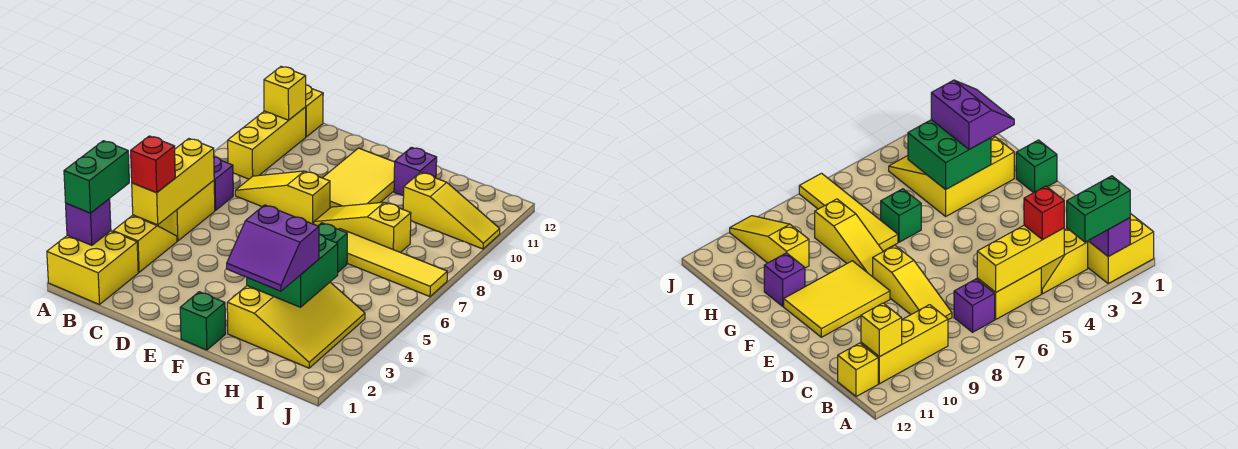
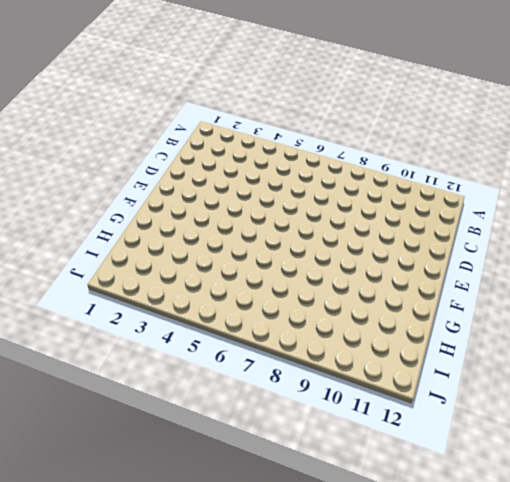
none -> yellow 2x2 brick [47,231,138,305]
none -> yellow 1x2 slope [113,216,177,272]
none -> yellow 1x2 brick [153,180,215,241]

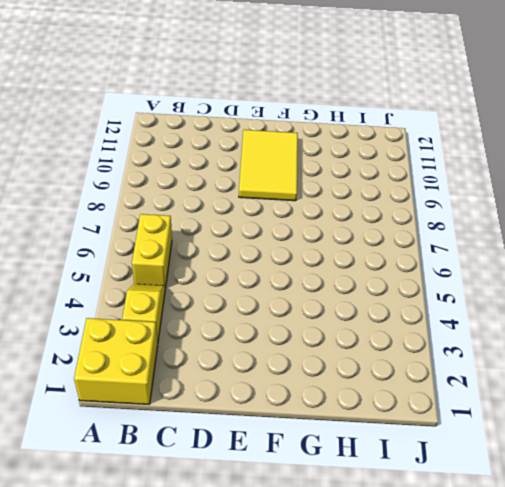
none -> purple 1x1 brick [214,157,233,210]
none -> yellow 1x3 brick [228,107,306,179]
none -> yellow 1x1 brick [306,85,323,137]

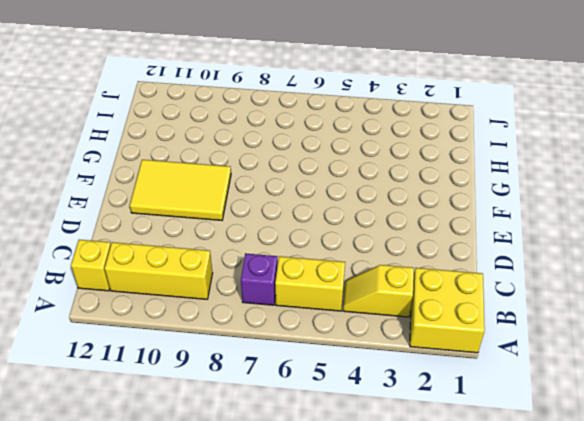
none -> yellow 1x3 slope [235,171,330,224]
none -> green 1x1 brick [180,292,226,350]
none -> yellow 1x3 slope [314,202,411,253]

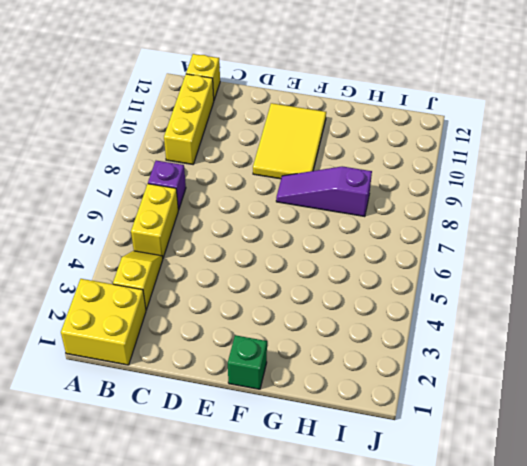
purple 1x3 slope [276,166,372,217] -> yellow 1x3 slope [314,202,411,253]
none -> yellow 1x3 slope [235,171,330,224]
none -> yellow 3x3 slope [227,282,365,368]
none -> green 1x1 brick [318,223,347,272]

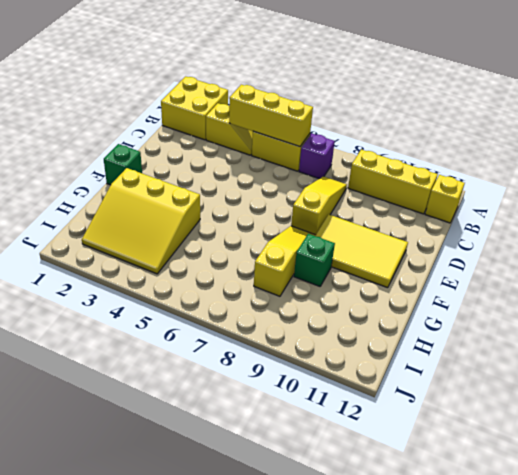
green 1x1 brick [294,234,335,286] -> green 1x1 brick moved to [318,223,347,272]
none -> yellow 1x4 tile [339,229,447,297]
none -> purple 1x1 brick [394,147,437,196]
none -> yellow 1x3 slope [403,172,500,249]

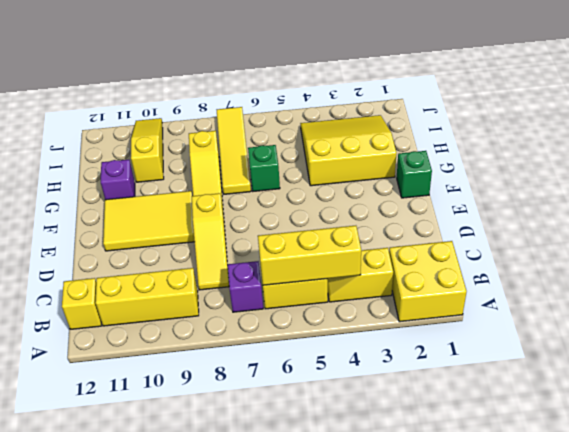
none -> purple 1x1 brick [66,199,111,245]
none -> yellow 1x1 brick [264,67,306,120]
none -> green 2x2 brick [247,235,338,307]

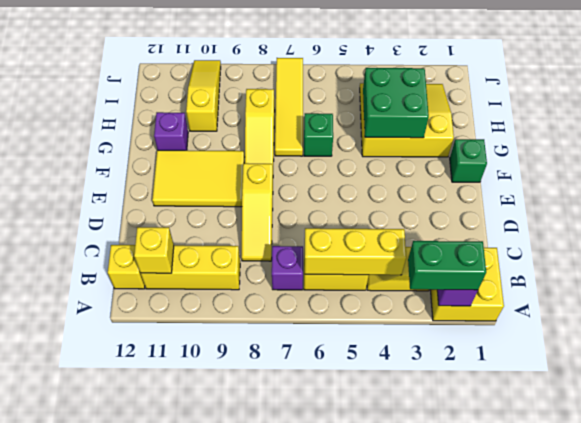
none -> red 1x1 brick [131,136,175,193]
none -> purple 2x2 slope [227,205,319,291]

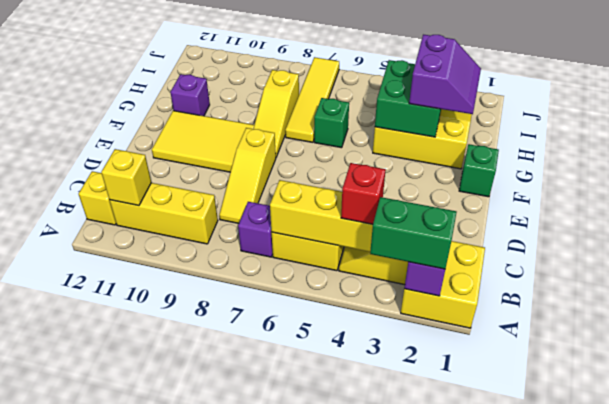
none -> yellow 1x3 slope [403,172,500,249]

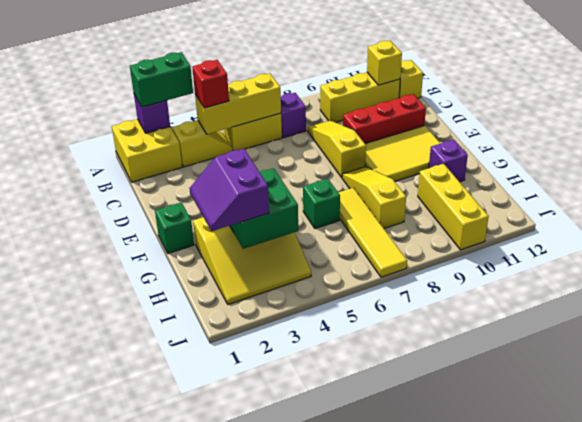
red 1x3 brick [343,94,426,144] -> none
yellow 1x3 brick [418,164,489,250] -> yellow 1x3 slope [403,172,500,249]

